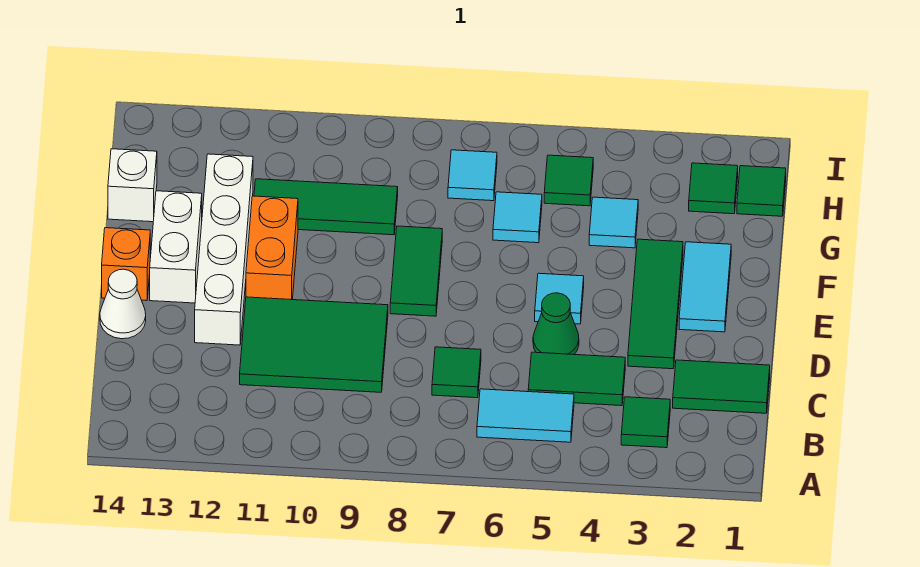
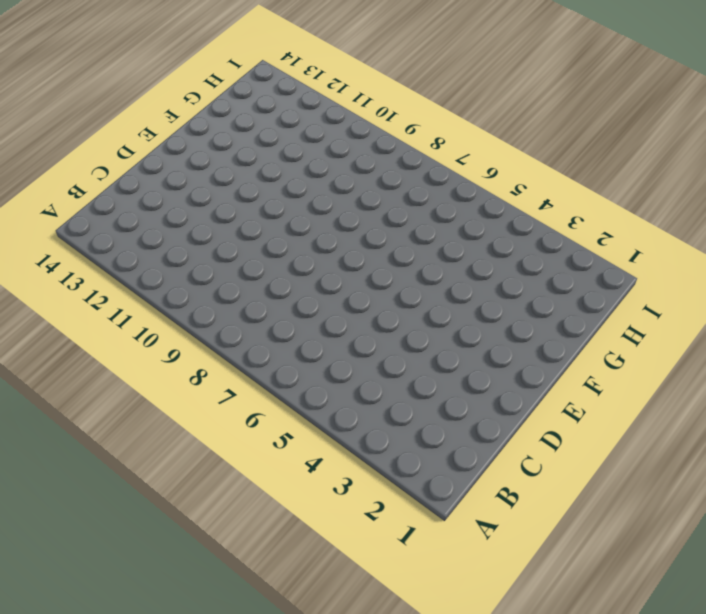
none -> green 1x1 tile [621,397,670,448]
none -> cyan 1x2 tile [477,389,574,442]
none -> green 1x2 tile [673,360,770,413]

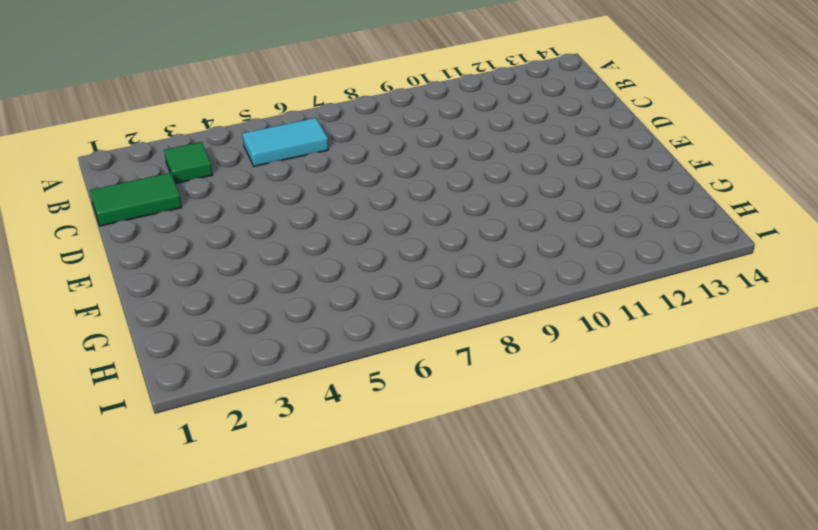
none -> green 1x2 tile [528,352,625,406]
none -> green 1x1 tile [432,347,481,398]
none -> green 2x3 tile [240,297,388,392]

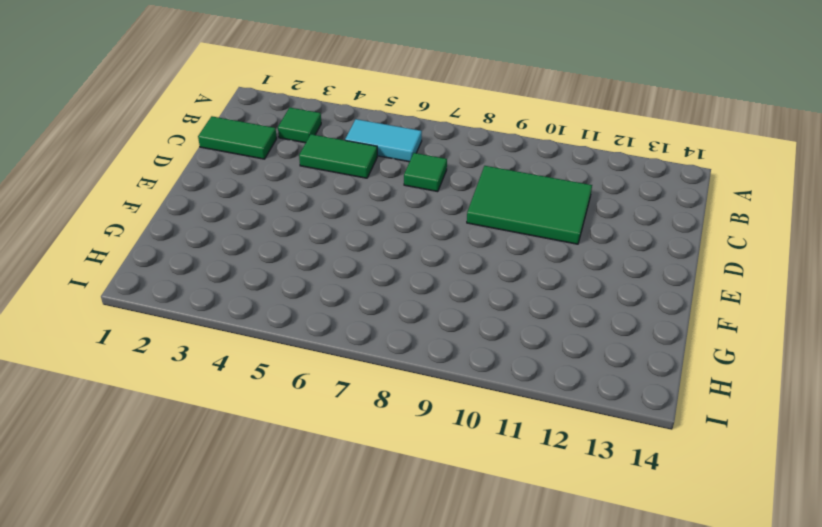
none -> green 1x3 tile [628,239,683,369]
none -> green 1x1 cone [533,293,579,355]
none -> white 1x4 brick [195,154,253,345]

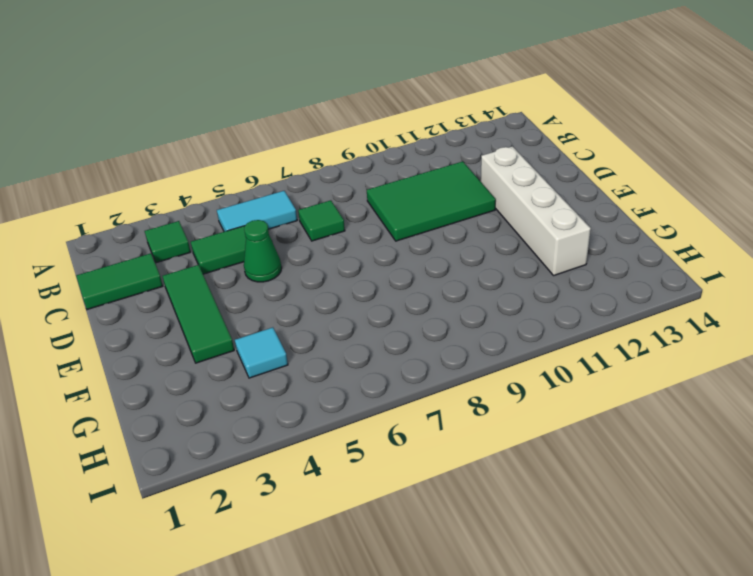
none -> white 1x1 cone [100,269,146,339]
none -> cyan 1x2 tile [679,242,731,332]
none -> cyan 1x1 tile [535,273,584,324]

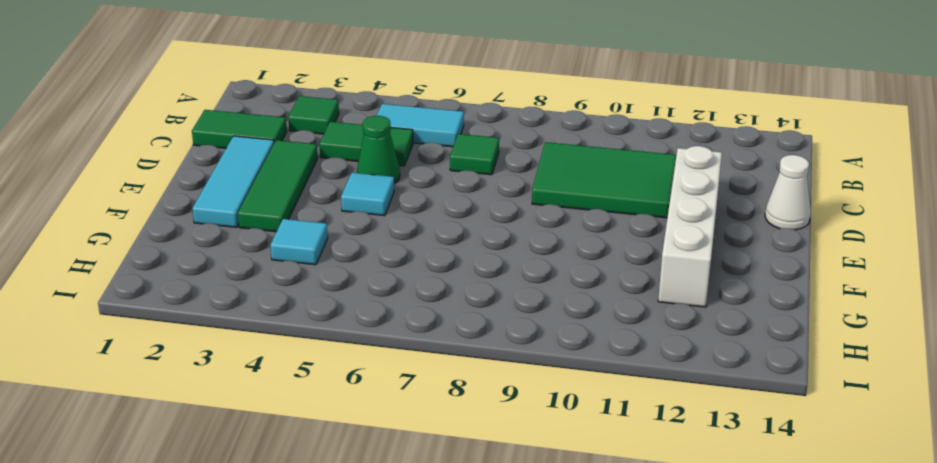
cyan 1x3 tile [192,136,274,227] -> cyan 1x2 tile [679,242,731,332]
none -> green 1x2 tile [390,226,442,316]
none -> orange 1x2 brick [246,196,298,300]
none -> white 1x2 brick [150,191,202,303]

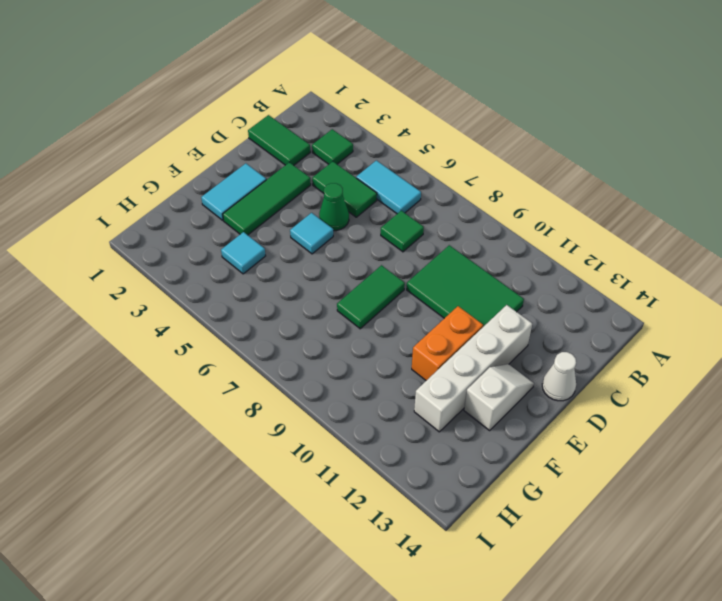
white 1x2 slope [464,364,534,430] -> white 1x2 brick [150,191,202,303]
none -> orange 1x1 brick [102,228,150,301]
none -> cyan 1x1 tile [493,192,542,243]
none -> green 1x3 tile [254,179,398,235]

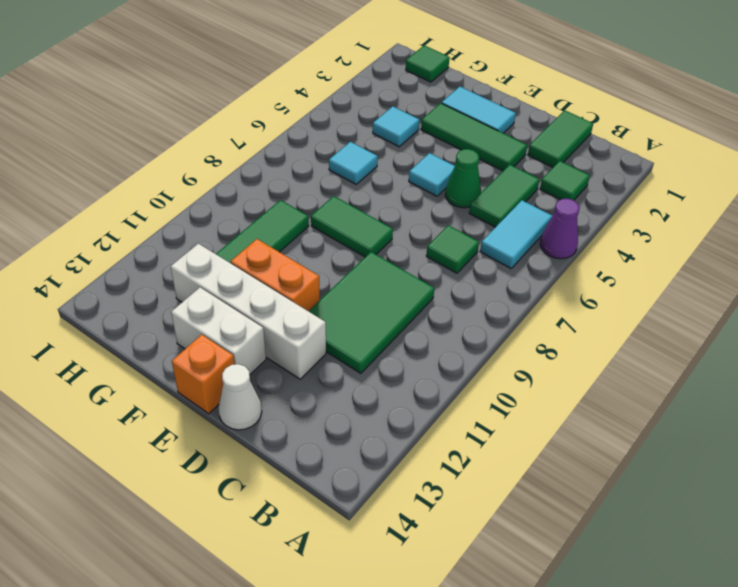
purple 1x1 cone [540,199,580,259] -> none
none -> white 1x1 brick [108,149,157,222]
none -> green 1x1 tile [689,163,738,214]
none -> green 1x1 tile [544,155,593,206]

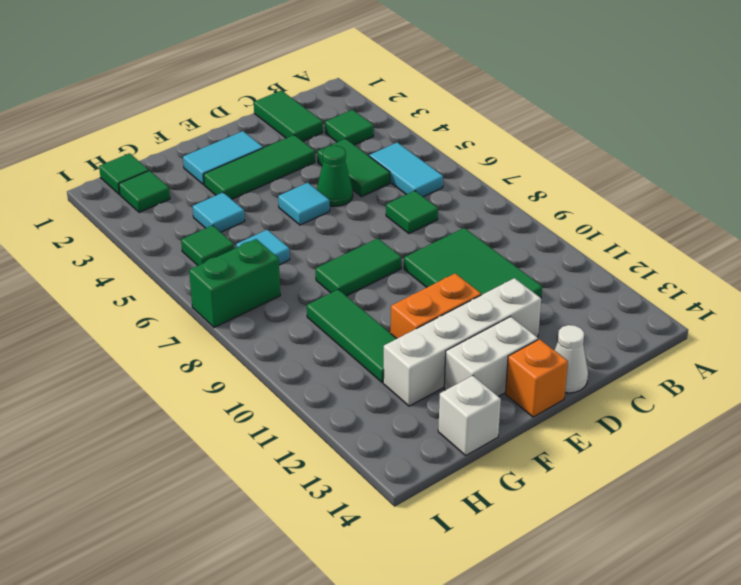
green 1x2 brick [189,239,280,328] -> cyan 1x1 tile [448,150,497,201]

